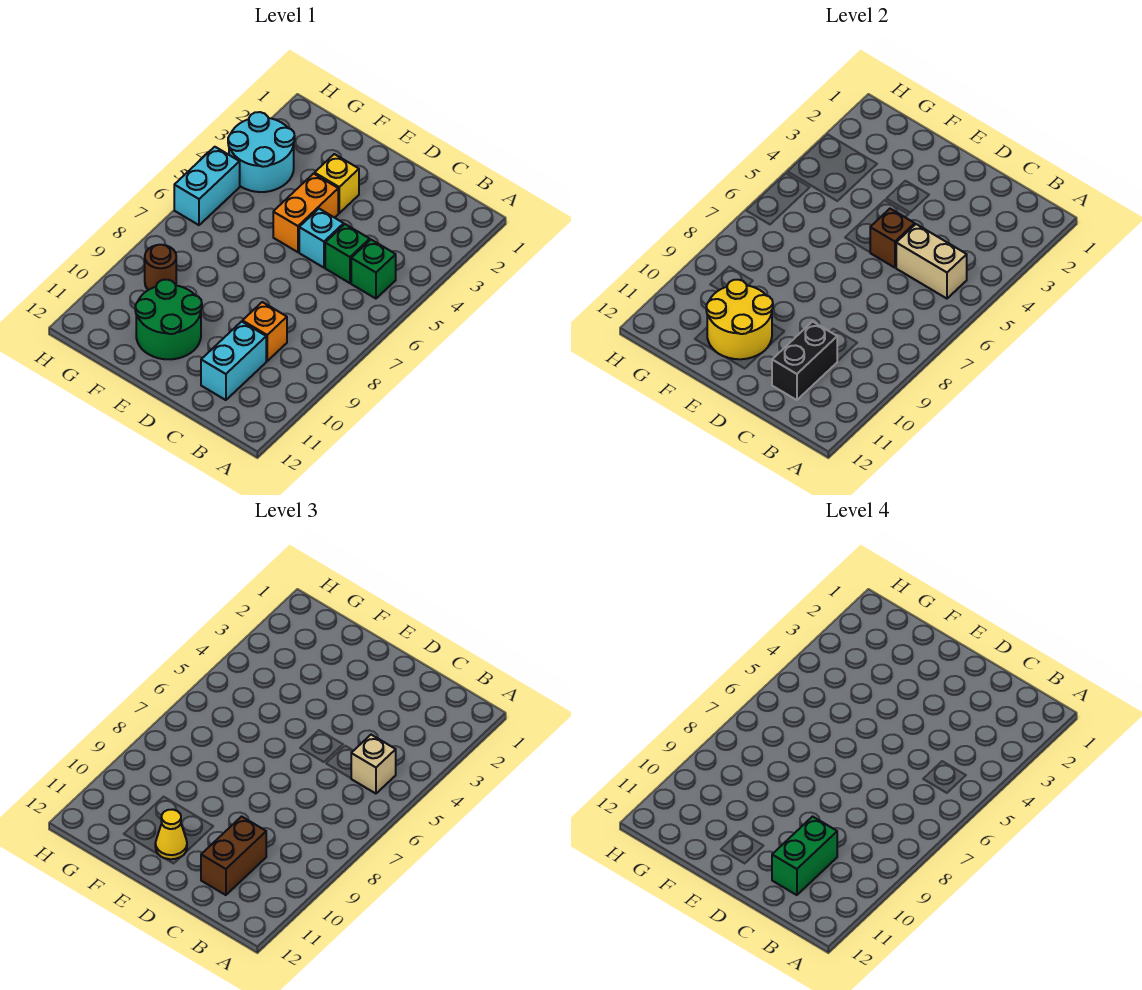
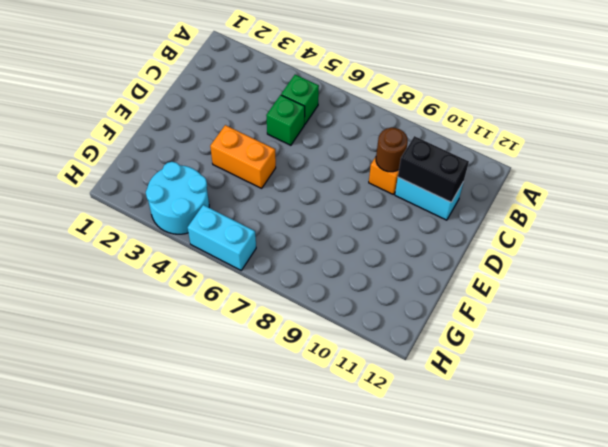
brown 1x1 round brick [376,128,408,172] -> brown 1x1 round brick moved to [145,245,176,290]
none -> cyan 1x1 brick [299,209,344,268]
none -> yellow 1x1 brick [315,154,359,213]
none -> green 2x2 round brick [135,280,202,359]

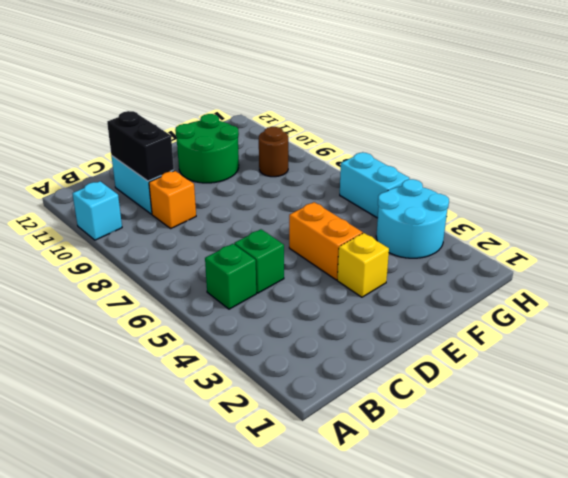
cyan 1x1 brick [72,181,122,240] -> cyan 1x1 brick moved to [299,209,344,268]
none -> tan 1x2 brick [896,224,967,299]
none -> brown 1x1 brick [870,209,915,268]
none -> yellow 2x2 round brick [706,280,773,359]

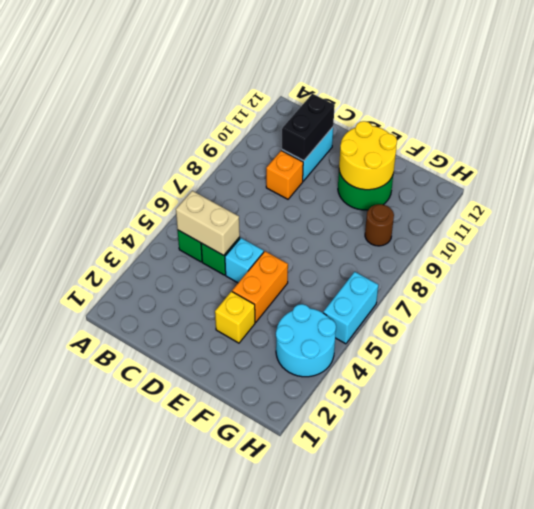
none -> brown 1x1 brick [870,209,915,268]
none -> tan 1x1 brick [351,735,396,794]
none -> brown 1x2 brick [201,817,266,895]

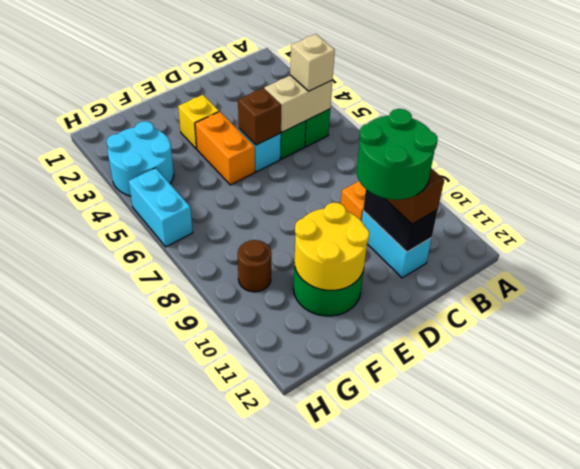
green 2x2 round brick [357,109,438,200] -> green 1x2 brick [772,817,837,895]
none -> yellow 1x1 cone [155,809,187,859]

